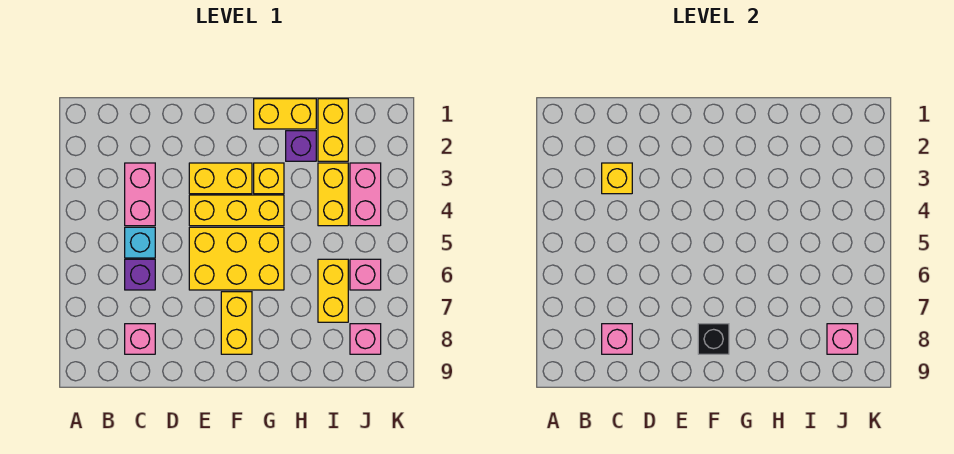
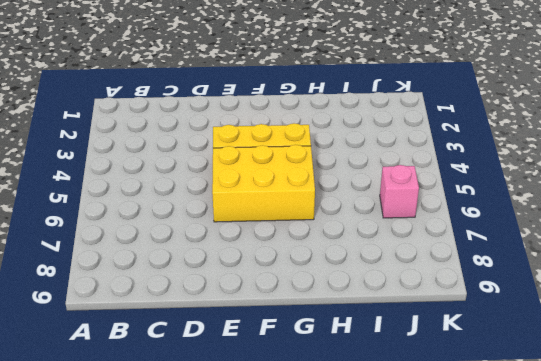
none -> pink 1x2 brick [125,163,155,226]
none -> cyan 1x1 brick [125,227,155,258]
none -> purple 1x1 brick [125,259,155,290]

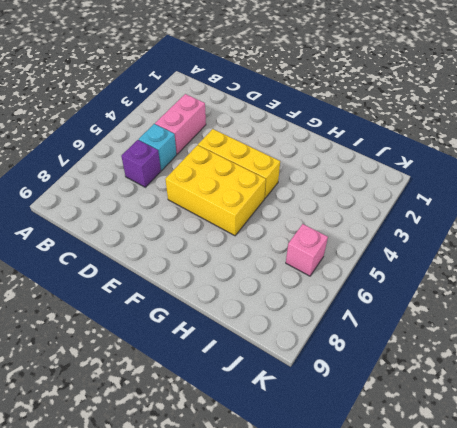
none -> pink 1x1 brick [125,324,155,354]
none -> yellow 1x2 brick [189,163,252,194]
none -> yellow 1x2 brick [221,292,252,354]

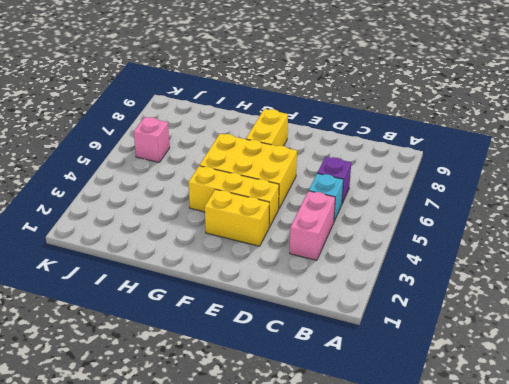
none -> pink 1x1 brick [125,324,155,354]
none -> yellow 1x2 brick [254,99,316,129]
none -> yellow 1x1 brick [254,163,284,194]

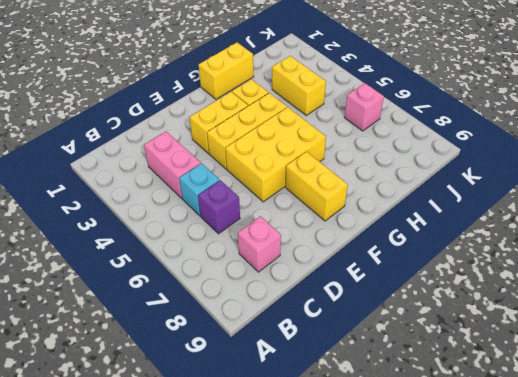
none -> purple 1x1 brick [286,131,316,161]
none -> yellow 1x2 brick [318,99,348,161]
none -> yellow 1x2 brick [318,259,348,322]

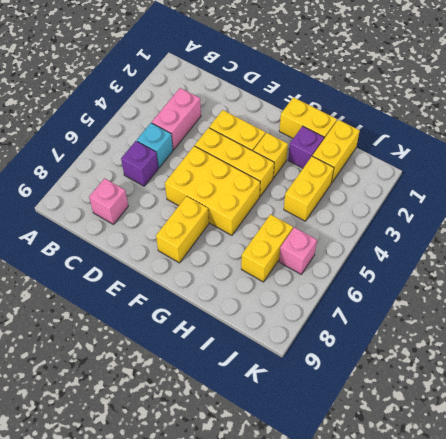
none -> pink 1x2 brick [350,163,381,226]
none -> pink 1x1 brick [350,324,381,354]
none -> yellow 1x1 brick [602,163,632,194]

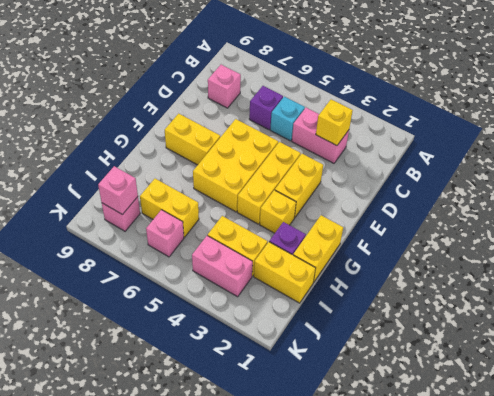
none -> pink 1x1 brick [602,324,632,354]
none -> black 1x1 brick [698,324,729,354]

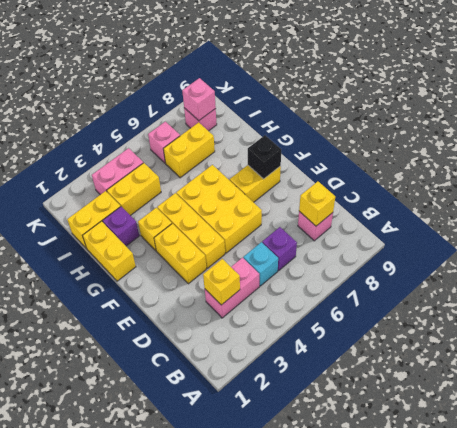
yellow 1x1 brick [299,181,335,226] -> pink 1x1 brick [602,324,632,354]

